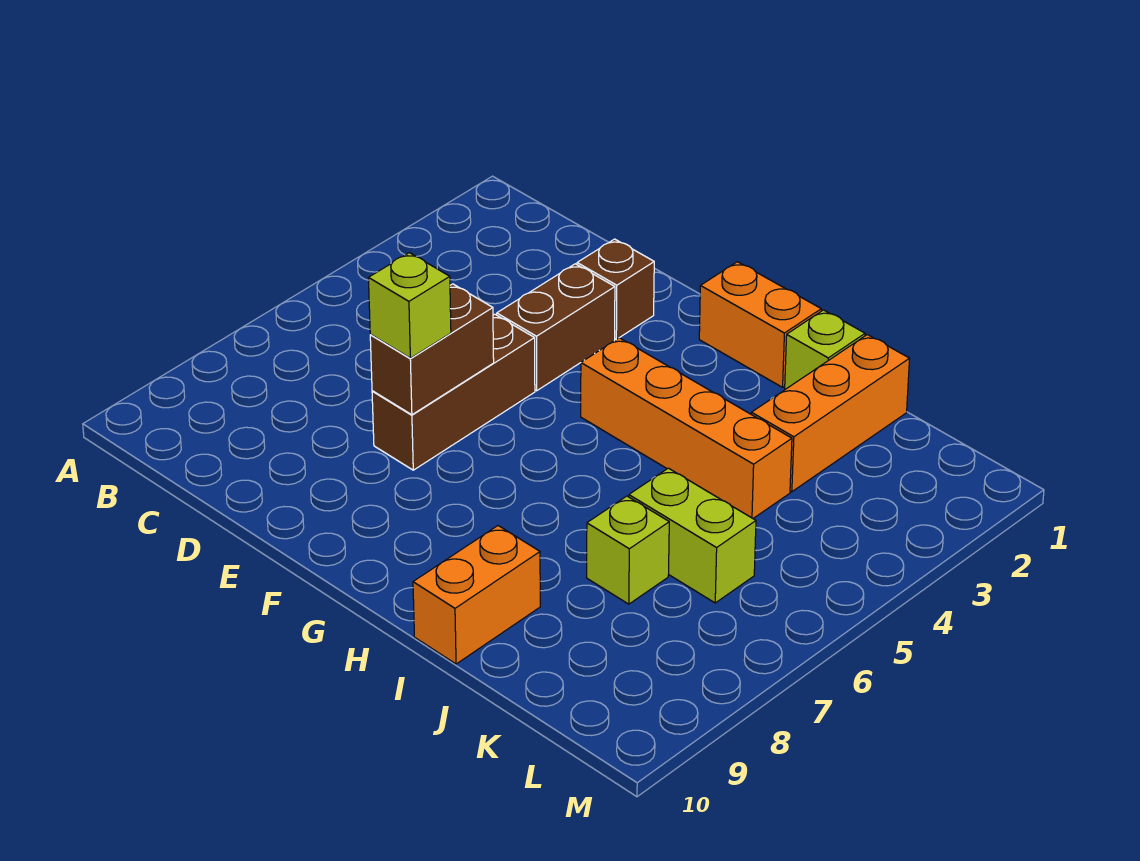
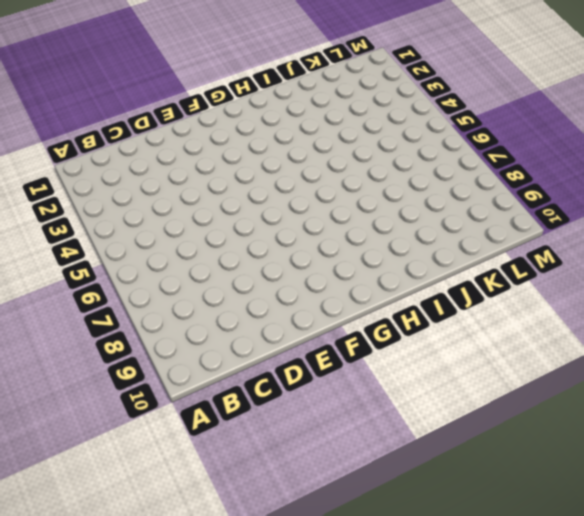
none -> brown 1x1 brick [577,239,654,339]
none -> brown 1x2 brick [497,264,615,391]
none -> brown 1x3 brick [372,314,535,470]

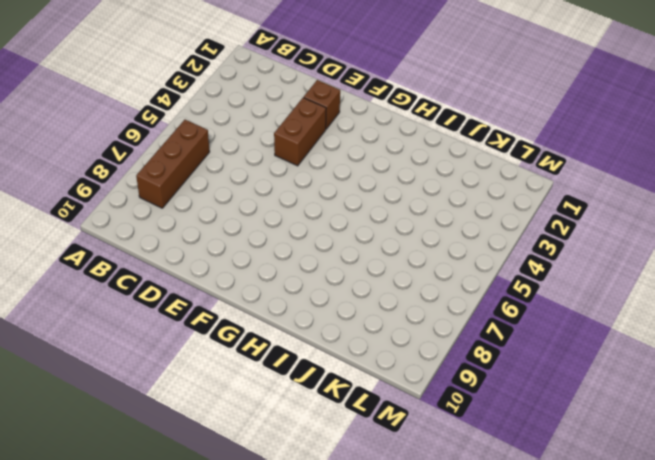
brown 1x3 brick [136,120,210,208] -> brown 1x3 brick moved to [372,314,535,470]
none -> orange 1x2 brick [699,262,821,387]
none -> orange 1x4 brick [581,338,792,518]
none -> lime 1x1 brick [785,310,865,389]

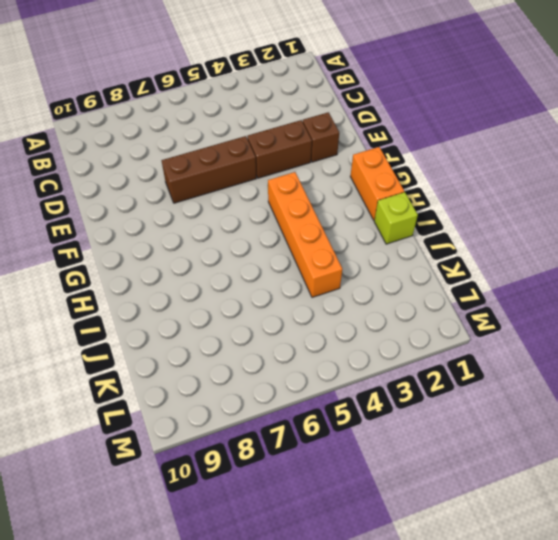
none -> orange 1x2 brick [413,526,540,664]
none -> orange 1x3 brick [751,335,910,492]
none -> lime 1x2 brick [629,468,756,603]

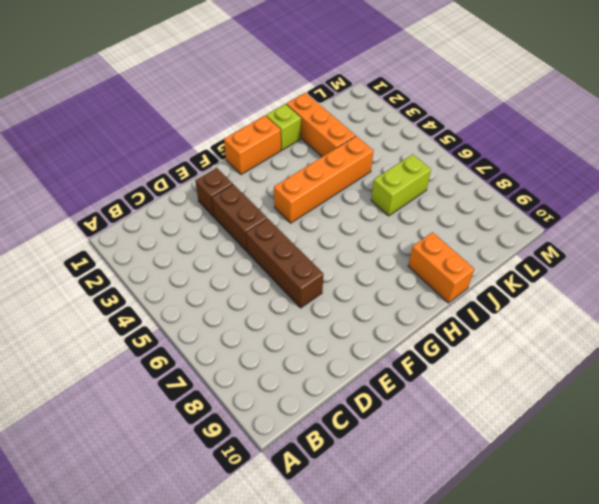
none -> lime 1x1 brick [587,496,669,604]
none -> brown 1x2 brick [370,284,494,415]
none -> lime 1x1 brick [368,253,451,358]

